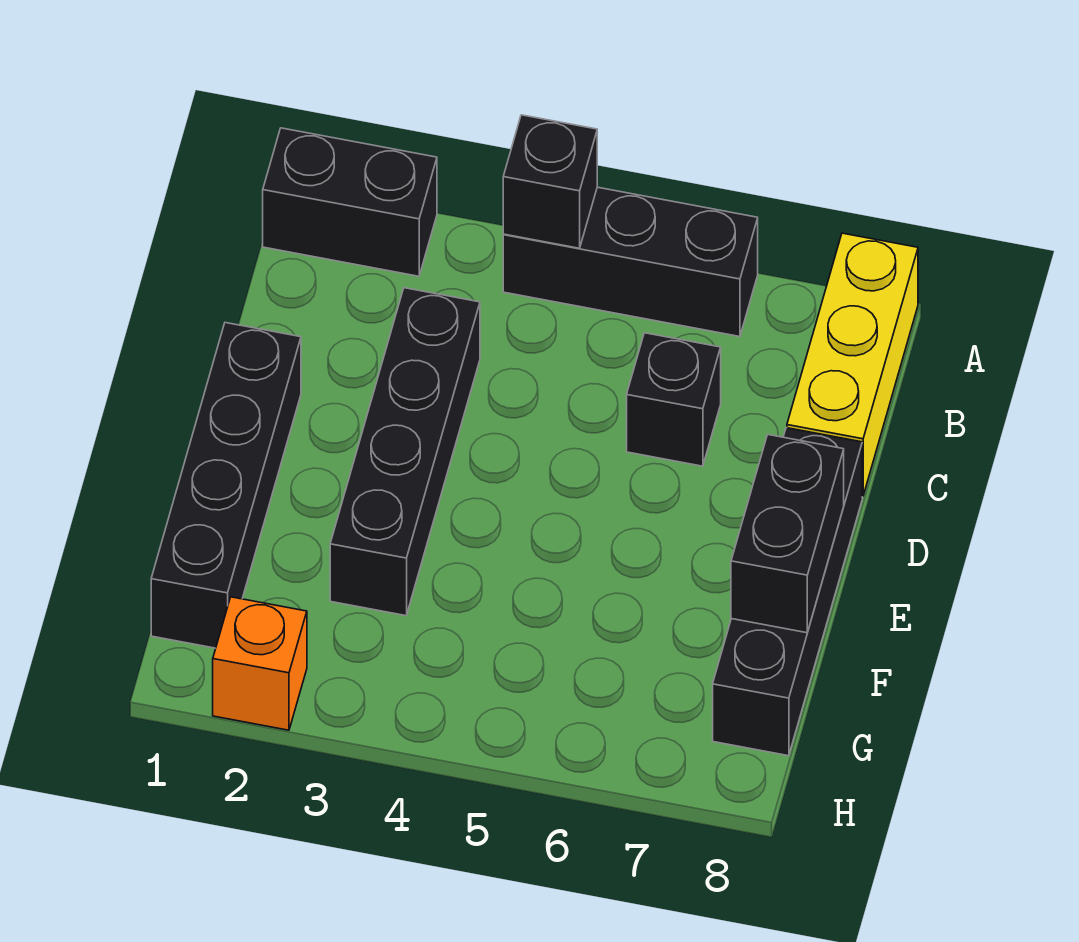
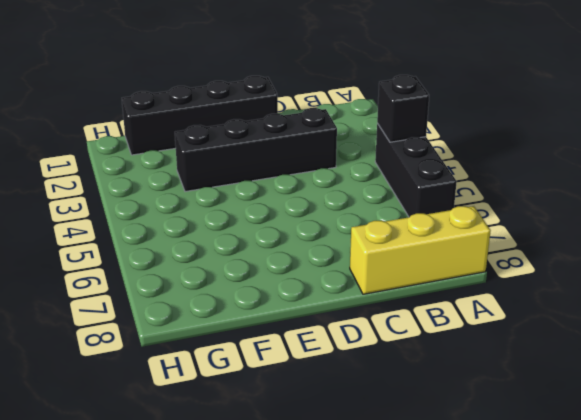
none -> black 1x2 brick [263,128,437,276]
none -> black 1x1 brick [627,333,721,466]

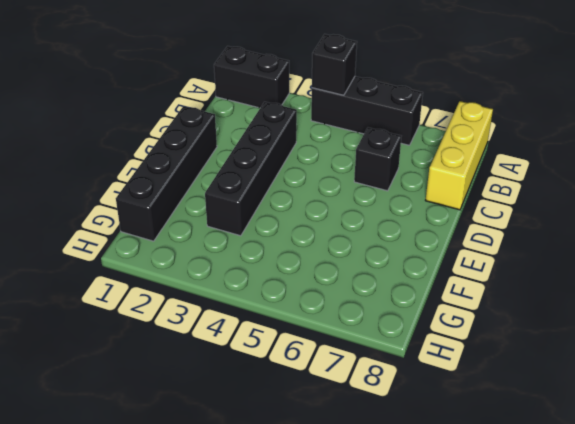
none -> black 1x4 brick [713,428,862,756]
none -> orange 1x1 brick [213,597,307,730]

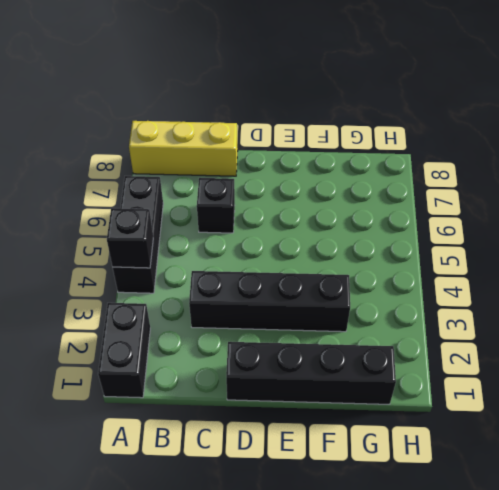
none -> black 1x4 brick [713,428,862,756]
none -> orange 1x1 brick [213,597,307,730]

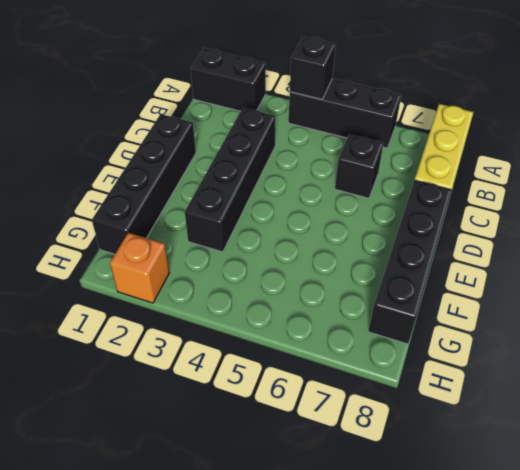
none -> black 1x2 brick [731,435,844,633]

